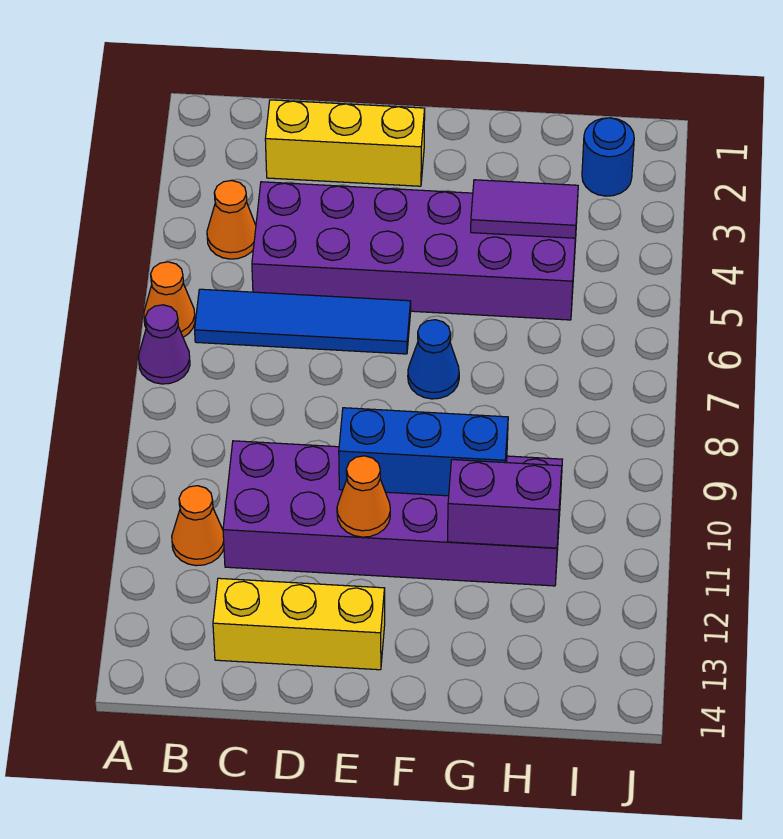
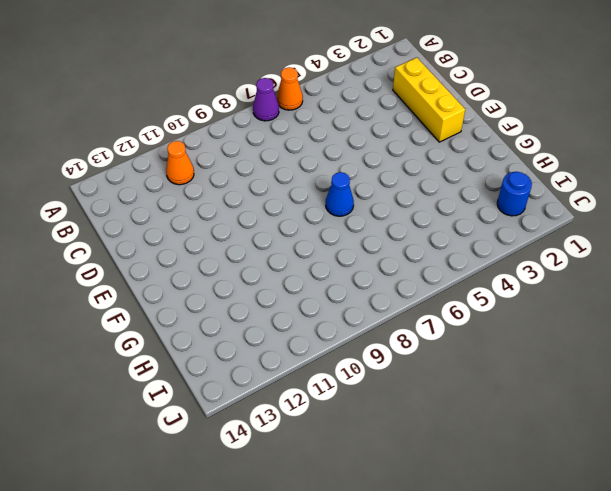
none -> orange 1x1 cone [207,180,256,259]
none -> blue 1x4 tile [195,289,411,354]
none -> purple 2x6 brick [252,182,577,320]

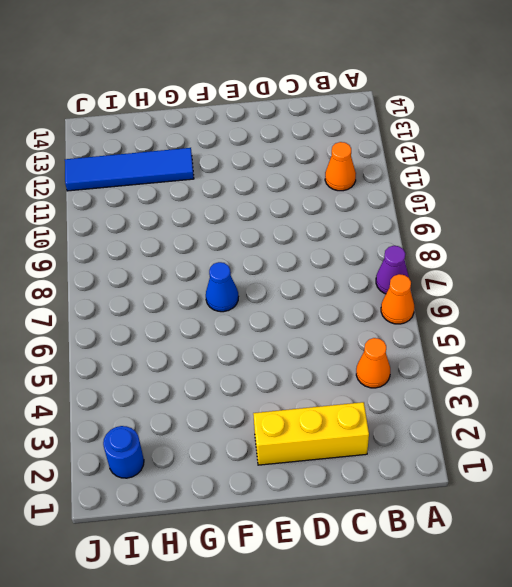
blue 1x4 tile [65,148,194,191] -> blue 1x4 tile moved to [195,289,411,354]
none -> purple 2x6 brick [252,182,577,320]
none -> purple 2x6 brick [223,441,562,586]
none -> yellow 1x3 brick [213,578,385,670]

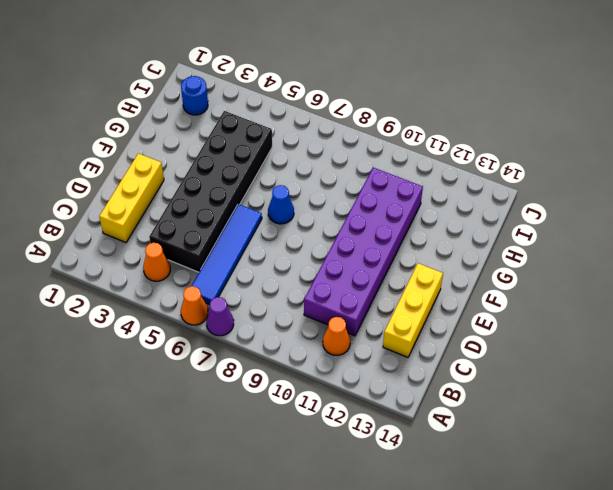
black 2x6 brick [149,111,272,272] -> purple 2x6 brick [252,182,577,320]
none -> blue 1x3 brick [339,408,508,496]
none -> orange 1x1 cone [337,456,390,537]
none -> purple 1x2 tile [471,180,578,238]

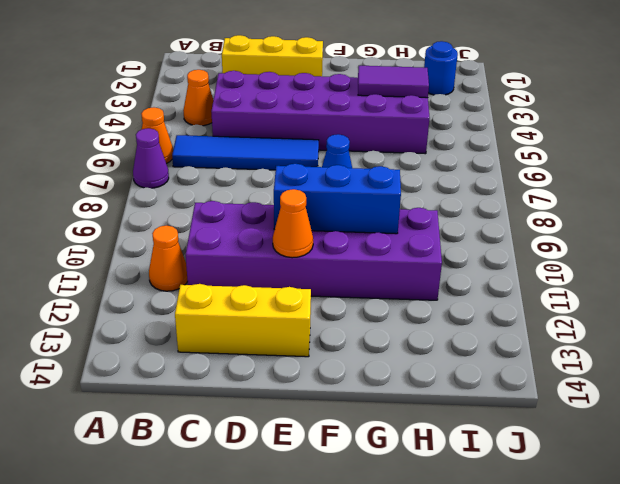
none -> purple 1x2 brick [447,460,562,548]

